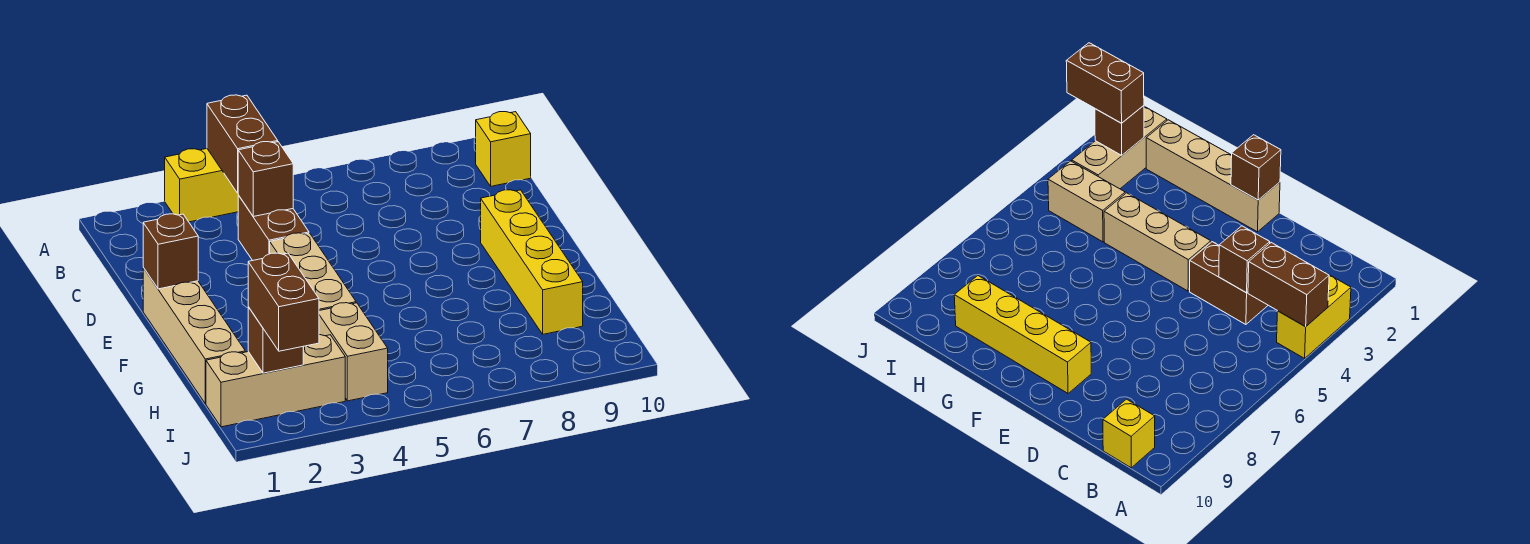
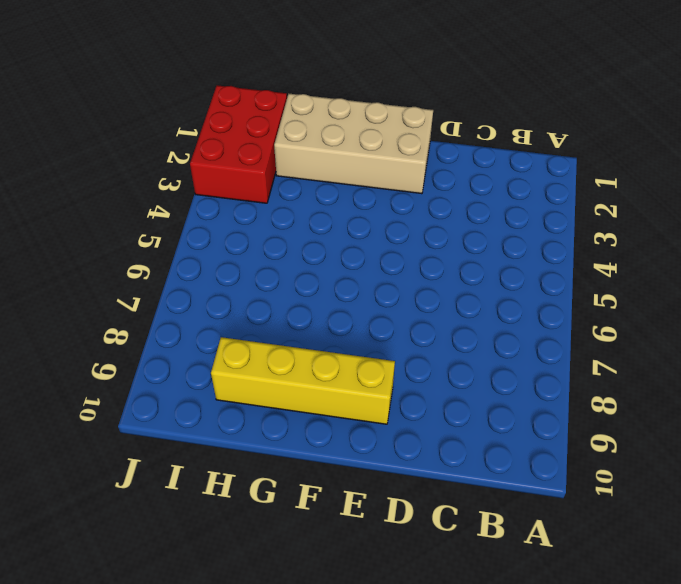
tan 2x4 brick [274,94,433,194] -> tan 1x4 brick [143,268,245,404]
red 2x3 brick [190,85,287,203] -> tan 1x3 brick [206,335,345,427]
none -> yellow 1x2 brick [165,149,238,222]
none -> yellow 1x1 brick [476,112,531,186]
none -> brown 1x2 brick [238,195,309,261]

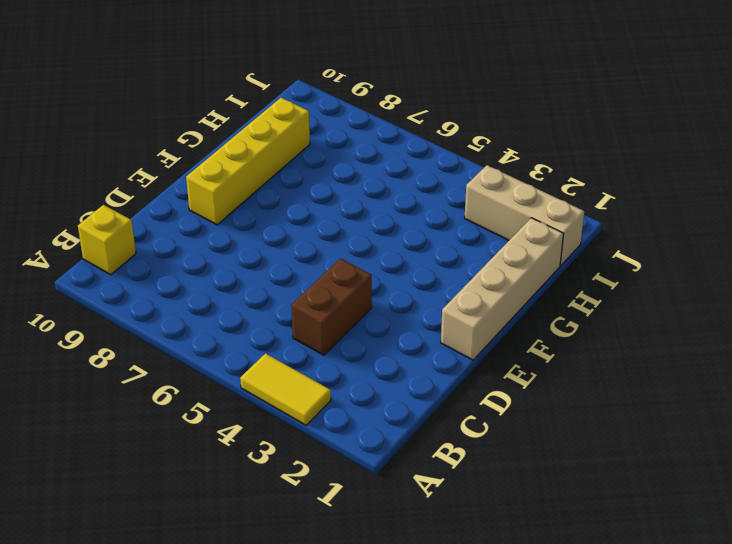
yellow 1x2 tile [240,353,331,425] -> yellow 1x2 brick [165,149,238,222]
none -> tan 1x3 brick [270,233,356,311]
none -> tan 1x2 brick [319,303,388,401]
none -> brown 1x2 brick [207,95,278,193]

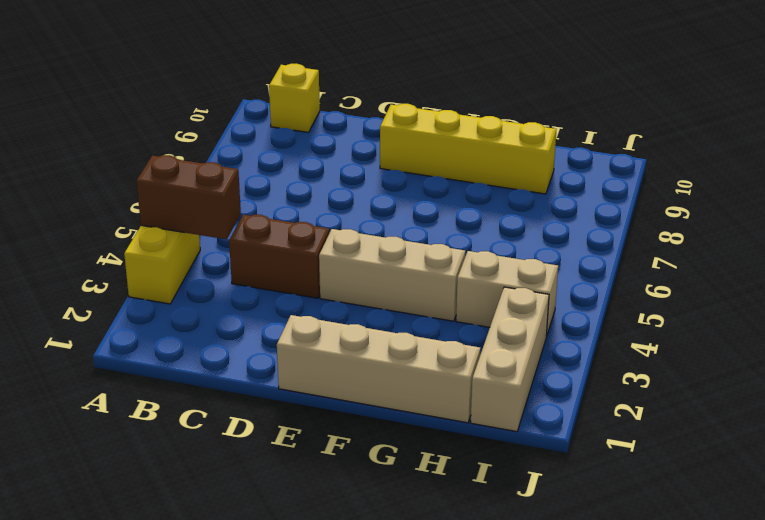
none -> brown 1x1 brick [238,142,293,217]
none -> brown 1x1 brick [143,214,198,289]
none -> brown 1x1 brick [248,307,303,373]

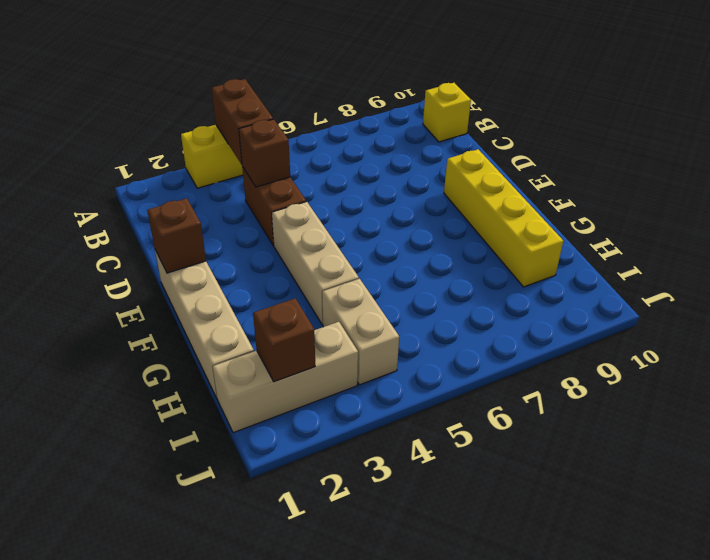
none -> brown 1x2 brick [248,253,319,351]

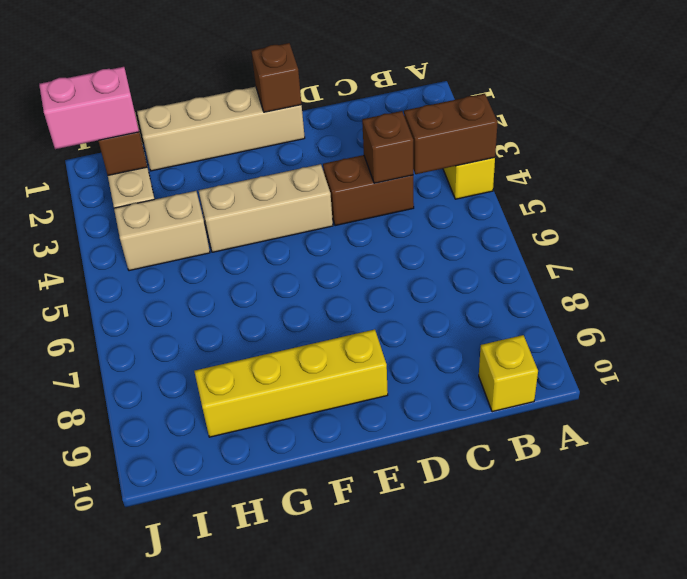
pink 1x2 brick [39,67,139,149] -> brown 1x2 brick [248,253,319,351]

